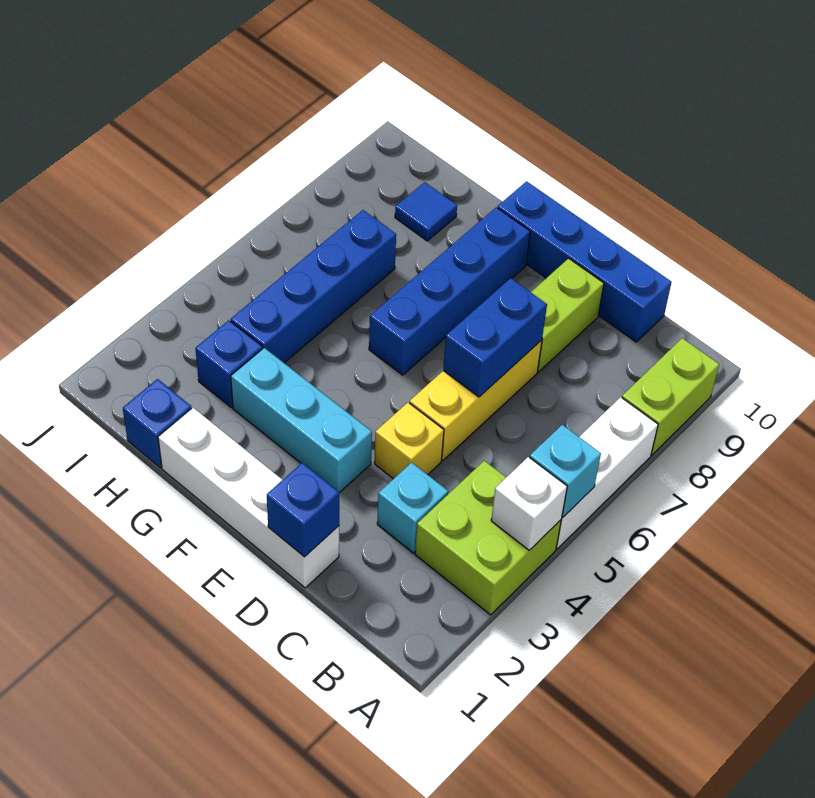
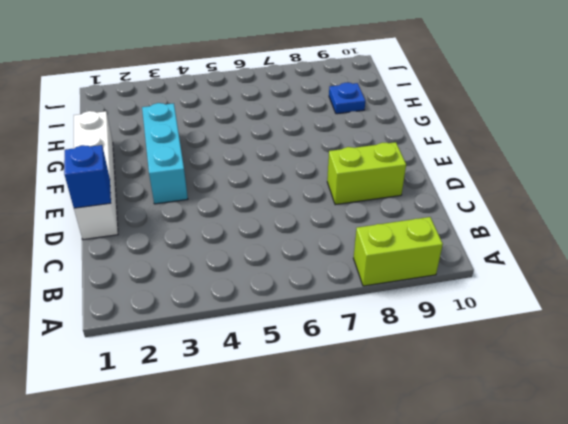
blue 1x1 plate [329,83,365,114] -> blue 1x1 tile [395,182,457,241]
none -> lime 2x2 brick [415,461,561,615]
none -> white 1x3 brick [556,397,658,549]
none -> cyan 1x1 brick [377,462,448,553]

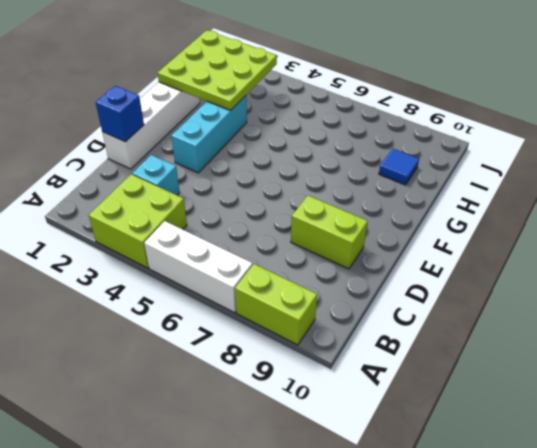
lime 3x3 plate [158,30,277,110] -> none
none -> blue 1x4 brick [497,181,672,342]
none -> yellow 1x1 brick [374,403,444,479]
none -> yellow 1x3 brick [410,340,542,460]

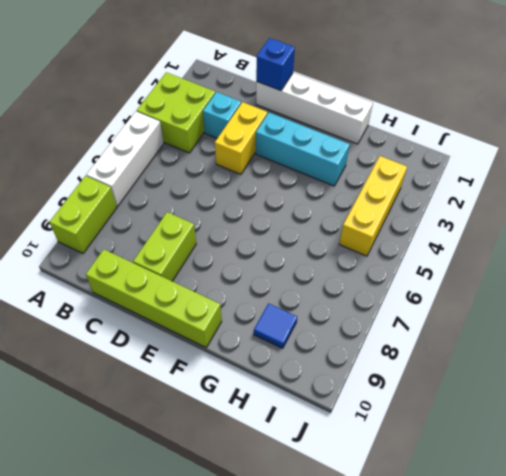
lime 1x4 brick [86,249,222,347] -> blue 1x4 brick [497,181,672,342]
yellow 1x2 brick [215,102,267,174] -> yellow 1x1 brick [374,403,444,479]
yellow 1x3 brick [339,156,407,256] -> yellow 1x3 brick moved to [410,340,542,460]
none -> blue 1x4 brick [369,207,530,375]
none -> blue 1x1 brick [123,379,192,468]
none -> blue 1x1 brick [195,320,263,407]

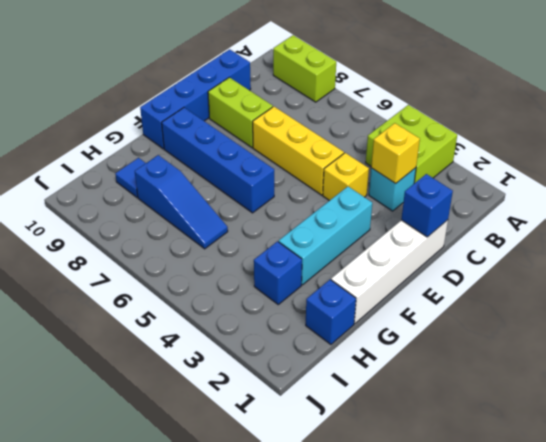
yellow 1x1 brick [371,123,420,184] -> none
blue 1x3 slope [135,155,228,249] -> blue 1x4 brick [231,210,396,363]
none -> white 1x3 brick [556,397,658,549]
none -> white 1x1 brick [491,457,567,550]
none -> cyan 1x1 brick [530,425,601,517]

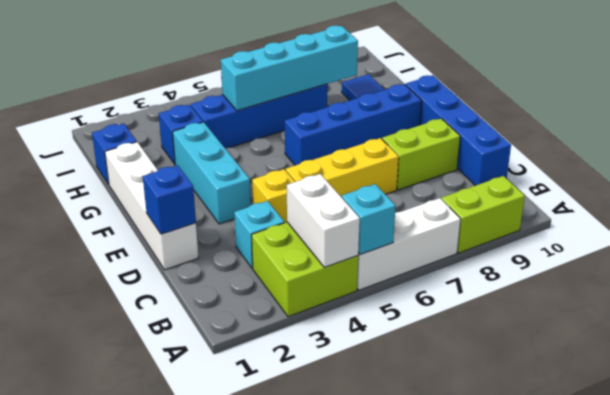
white 1x2 brick [287,174,360,267] -> white 1x1 brick [491,457,567,550]
cyan 1x4 brick [221,26,358,111] -> none
none -> blue 1x2 brick [443,278,547,397]

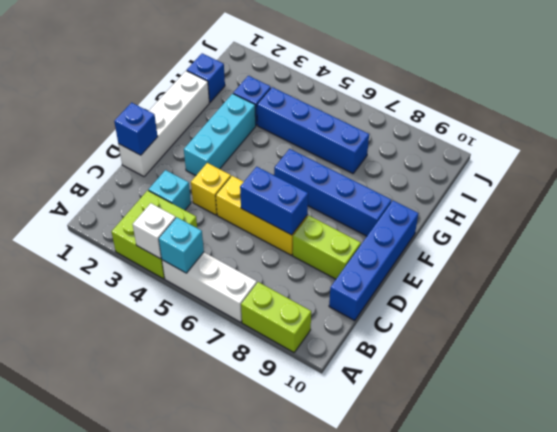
none -> blue 1x1 tile [395,182,457,241]

